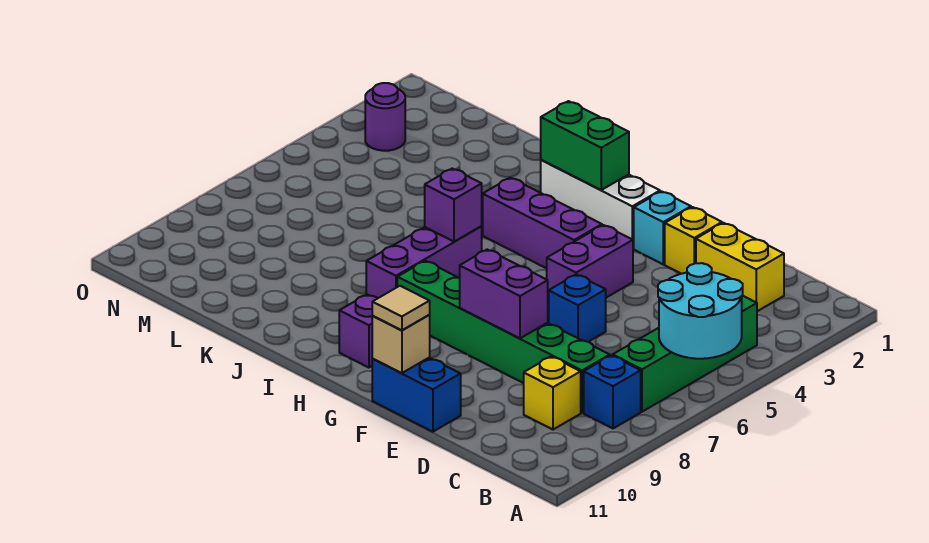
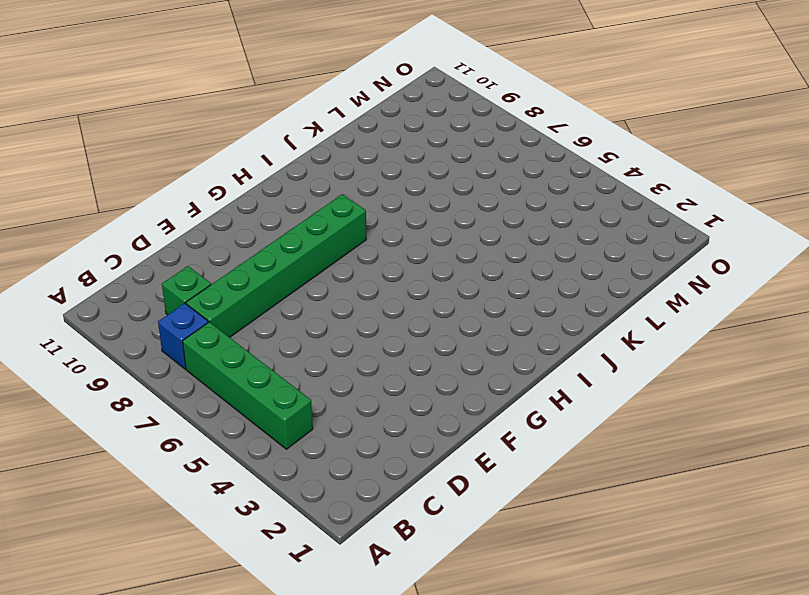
green 1x1 brick [162,266,211,315] -> yellow 1x1 brick [524,357,581,430]
none -> yellow 1x2 brick [696,223,784,311]
none -> yellow 1x1 brick [665,207,722,274]
none -> blue 1x1 brick [549,274,606,342]

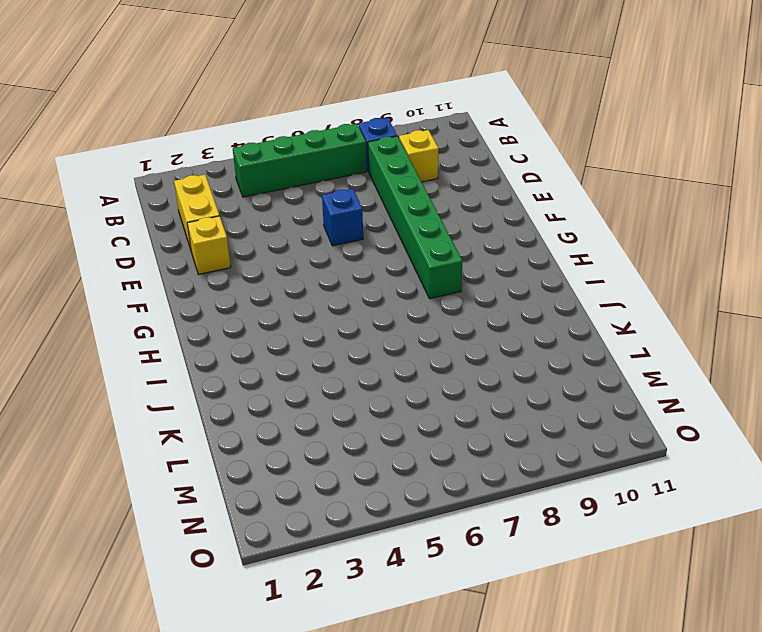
none -> blue 1x2 brick [372,358,461,432]
none -> cyan 1x1 brick [634,191,691,264]
none -> purple 1x2 brick [547,225,633,301]

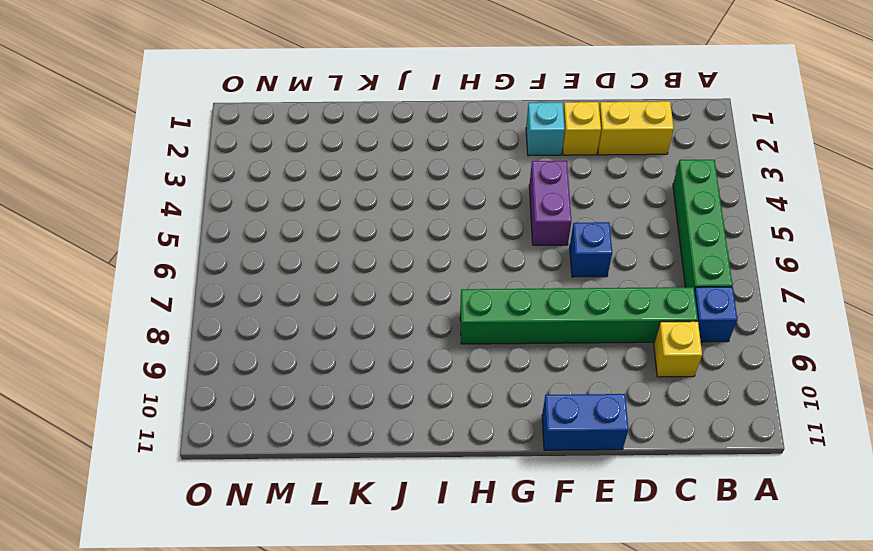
none -> white 1x3 brick [541,160,660,248]
none -> purple 1x3 brick [483,178,602,268]
none -> purple 1x1 brick [339,294,378,368]

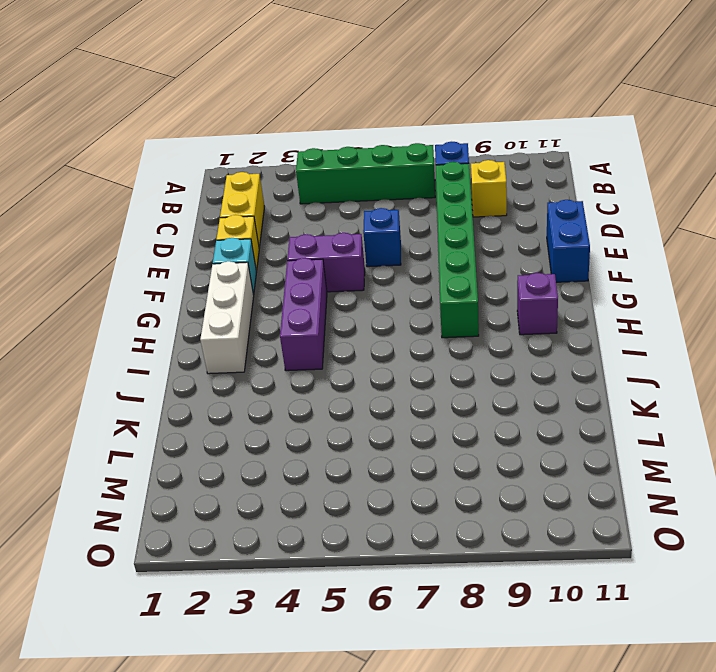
none -> purple 1x3 brick [366,226,482,298]
none -> purple 1x1 round brick [365,83,405,151]
none -> cyan 2x2 round brick [658,263,743,359]

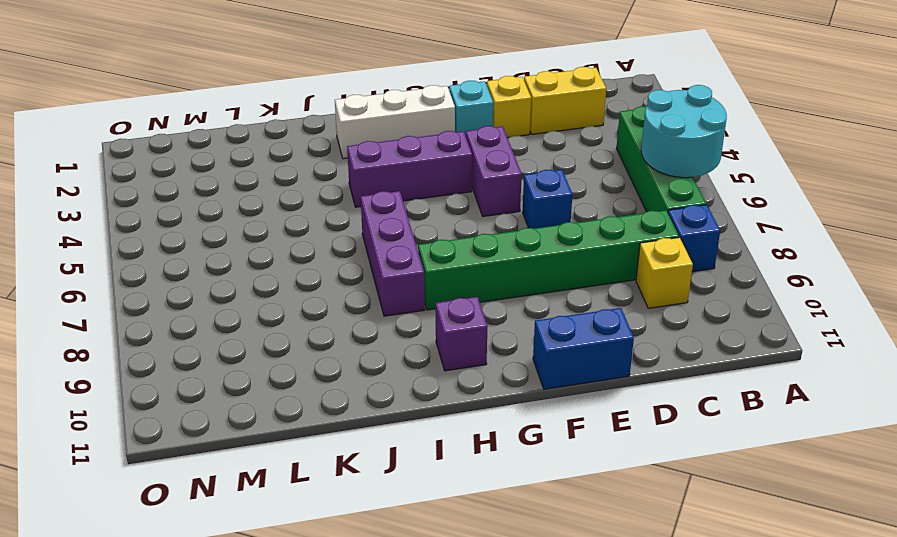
none -> purple 1x1 round brick [365,83,405,151]
none -> purple 1x2 brick [460,250,548,338]
none -> tan 1x1 brick [372,315,430,373]

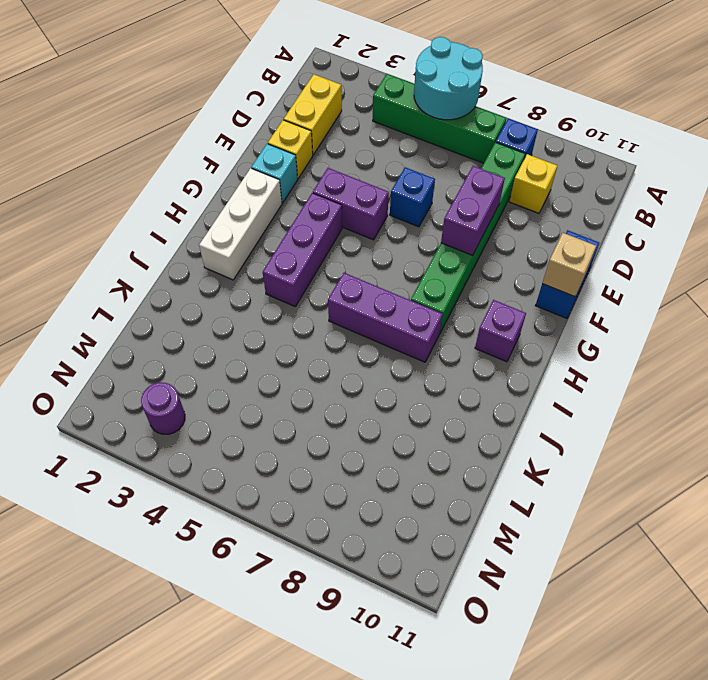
none -> green 1x2 brick [541,101,629,190]
none -> purple 1x1 brick [425,169,482,242]
none -> tan 1x1 tile [372,286,430,330]

